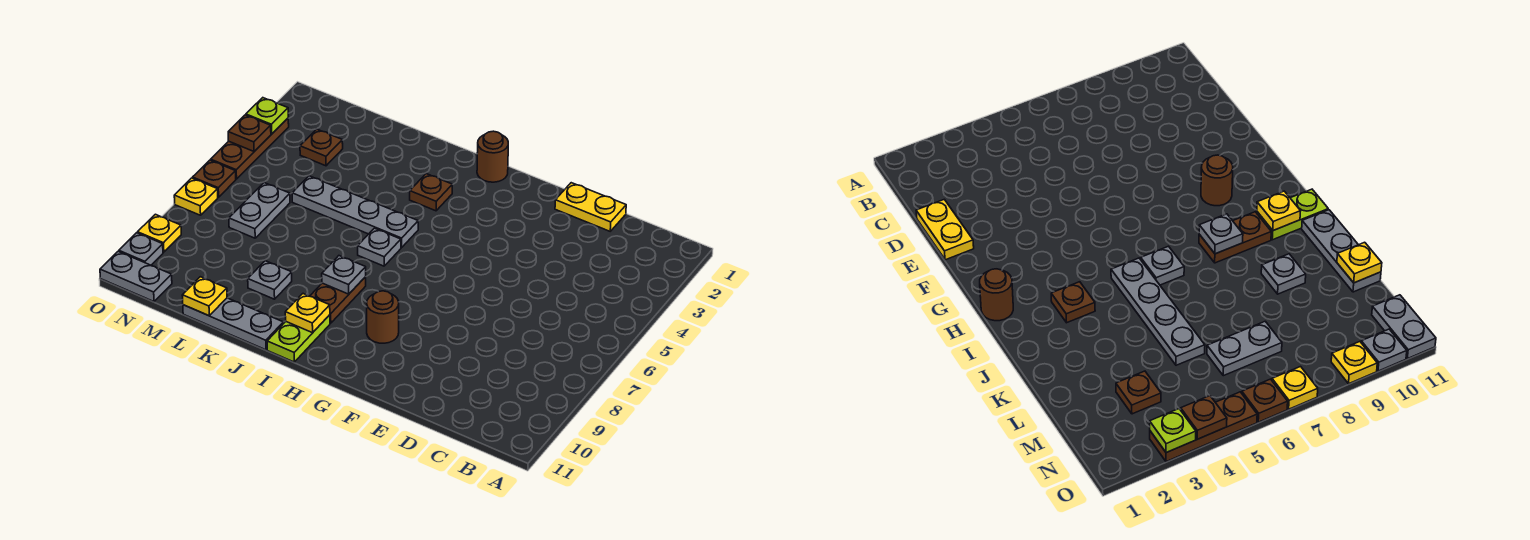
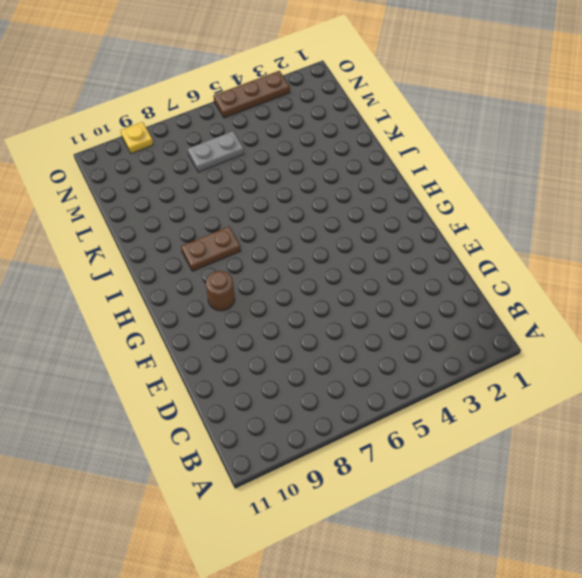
none -> yellow 1x2 plate [555,183,626,231]
none -> brown 1x1 round brick [477,131,508,182]
none -> brown 1x1 plate [410,174,452,211]

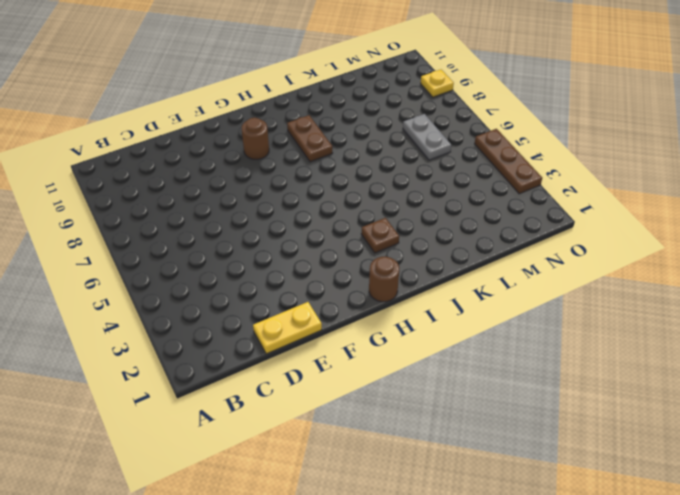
none -> grey 1x4 plate [292,176,418,248]
none -> grey 1x1 plate [358,228,401,266]
none -> lime 1x2 plate [267,315,330,362]

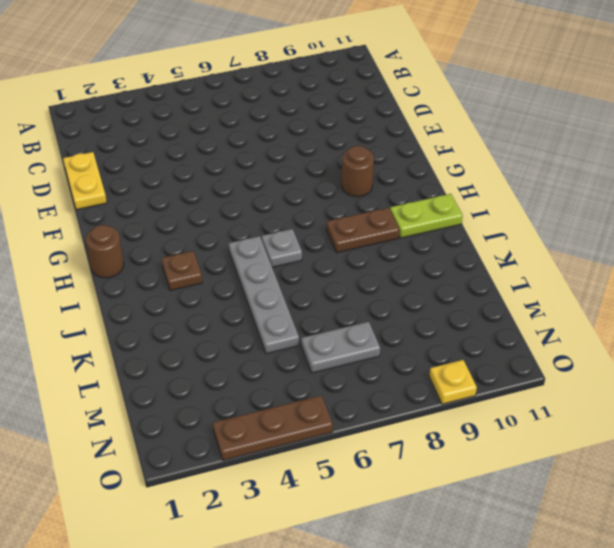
none -> grey 1x3 plate [183,298,283,350]
none -> grey 1x1 plate [248,261,292,299]
none -> brown 1x1 plate [300,129,343,166]

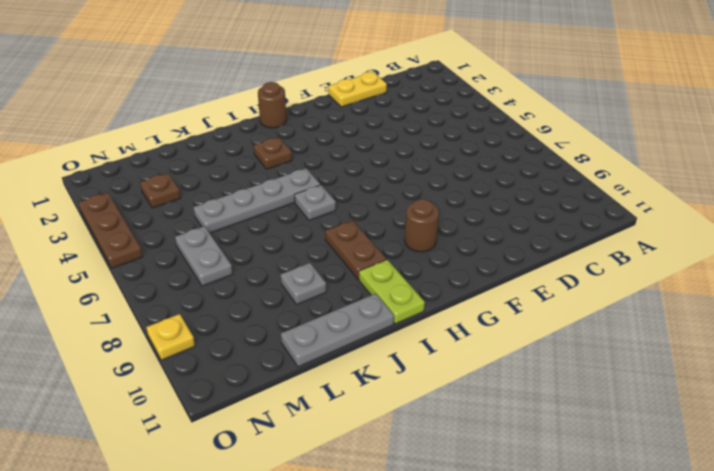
none -> grey 1x2 plate [100,251,172,302]
none -> brown 1x1 plate [193,160,236,197]
none -> yellow 1x1 plate [174,178,218,215]

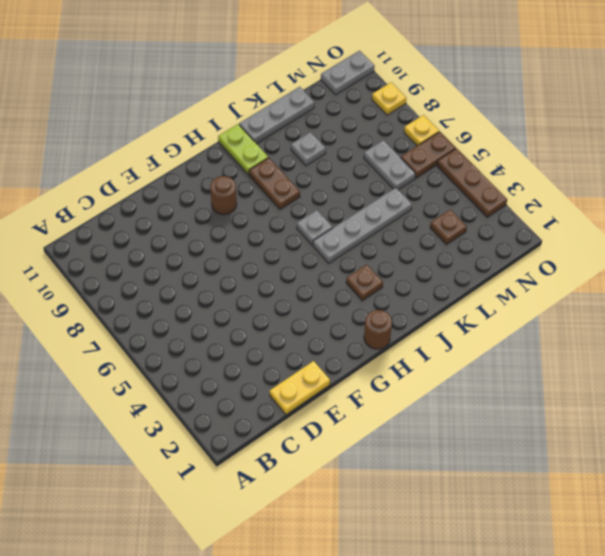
brown 1x2 plate [401,132,456,178] -> brown 1x1 plate [193,160,236,197]
none -> grey 1x1 plate [119,233,163,265]
none -> grey 1x1 plate [322,256,366,294]
none -> yellow 1x1 plate [285,294,330,333]

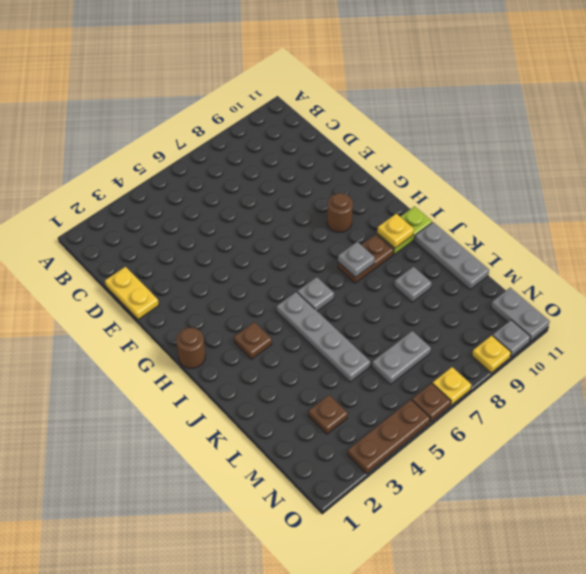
none -> yellow 1x1 plate [182,277,227,316]
none -> lime 1x1 plate [246,98,288,134]
none -> brown 1x1 plate [228,115,271,151]

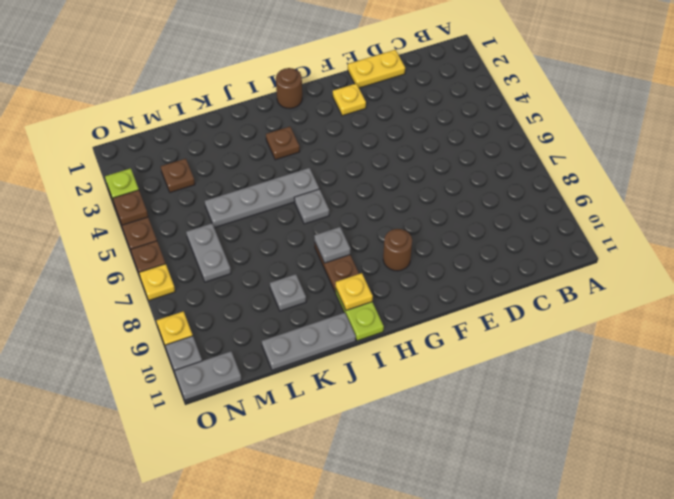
yellow 1x1 plate [333,84,366,116] -> yellow 1x1 plate moved to [182,277,227,316]

